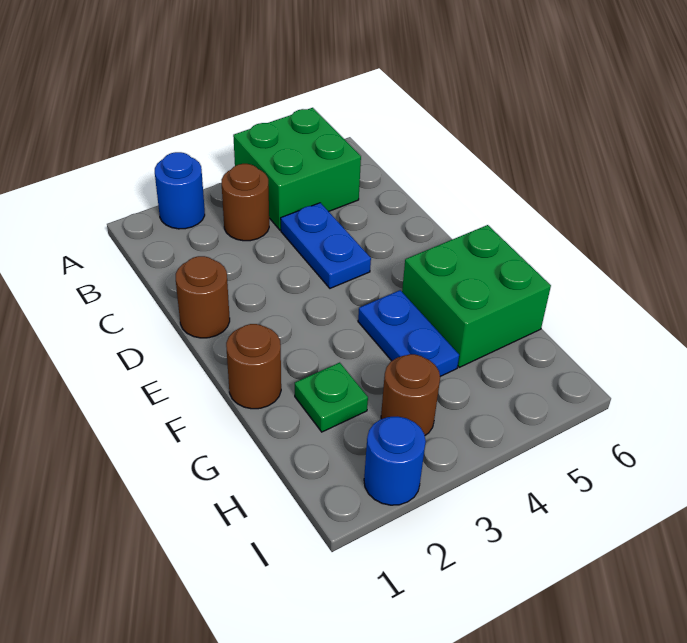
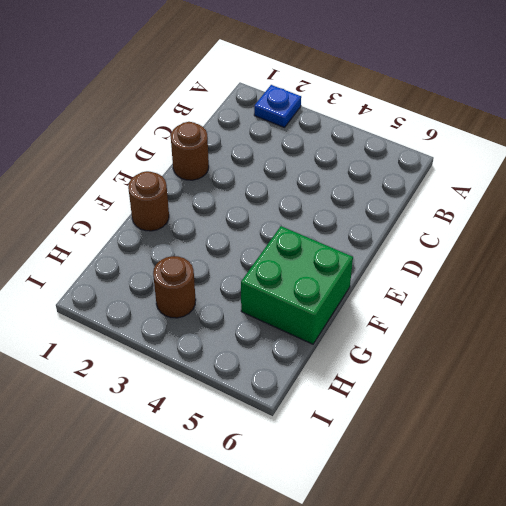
blue 1x1 plate [254,85,301,127] -> blue 1x1 round brick [155,152,205,229]
none -> green 2x2 brick [233,108,361,230]
none -> brown 1x1 round brick [222,164,269,241]

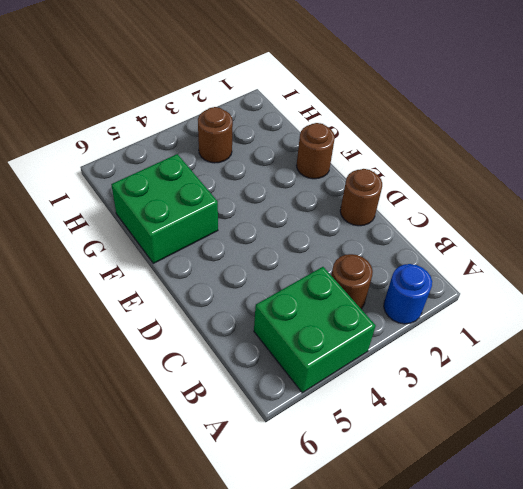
none -> blue 1x2 plate [281,203,371,288]
none -> blue 1x2 plate [358,290,459,376]

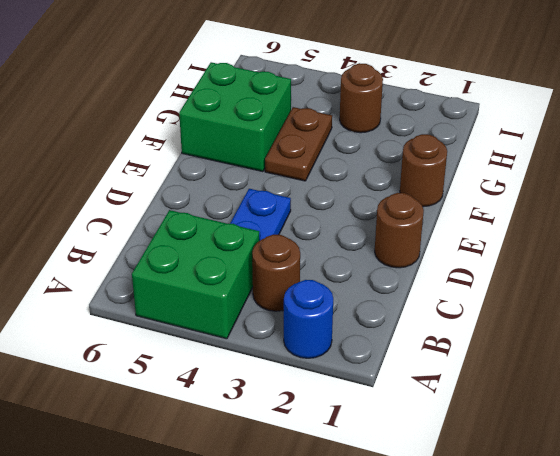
brown 1x2 plate [265,107,332,181] -> blue 1x2 plate [358,290,459,376]
none -> green 1x1 plate [295,363,368,432]
none -> blue 1x1 round brick [364,417,426,505]

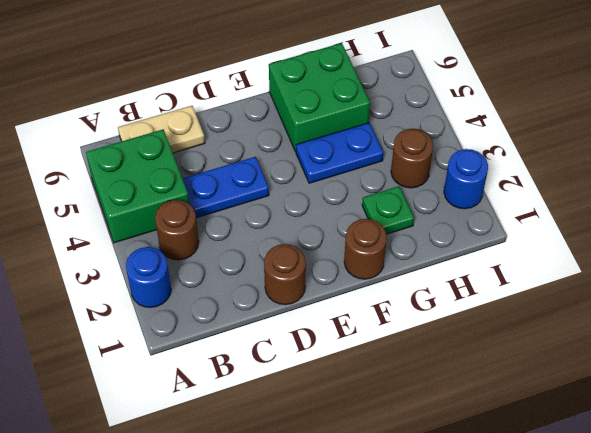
tan 1x2 plate [118,106,205,153] -> none

